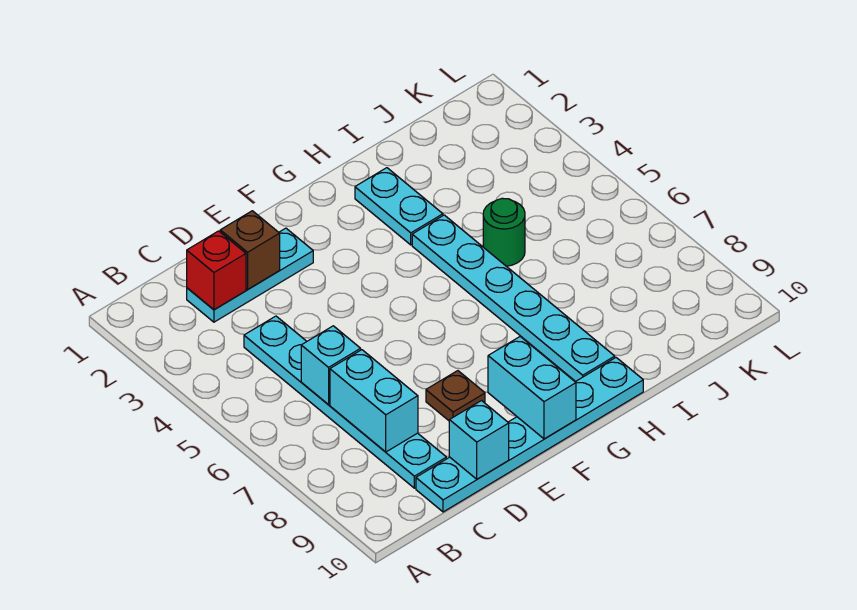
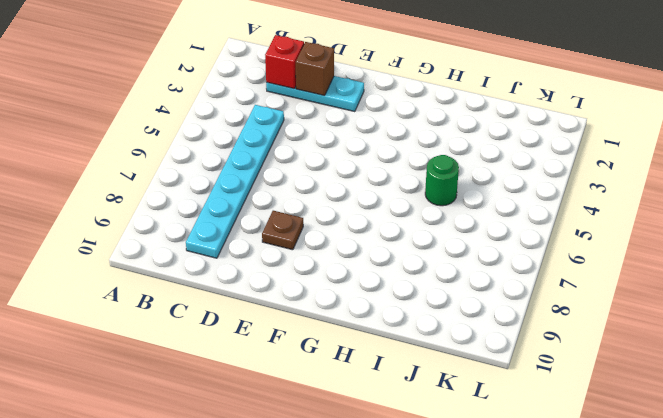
none -> cyan 1x6 plate [416,358,643,512]
none -> cyan 1x2 plate [355,168,443,245]
none -> cyan 1x6 plate [412,215,615,382]

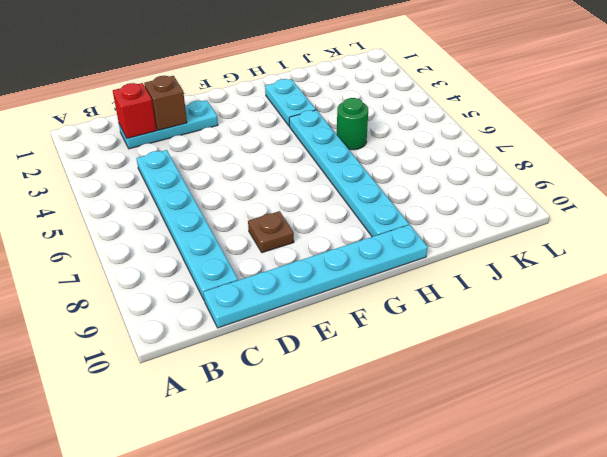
none -> cyan 1x1 brick [301,326,361,404]
none -> cyan 1x2 brick [330,350,418,452]
none -> cyan 1x1 brick [449,401,509,479]

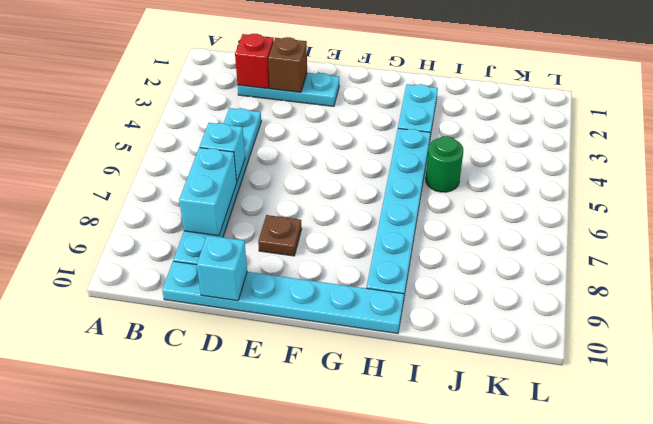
none -> cyan 1x2 brick [488,337,576,439]

